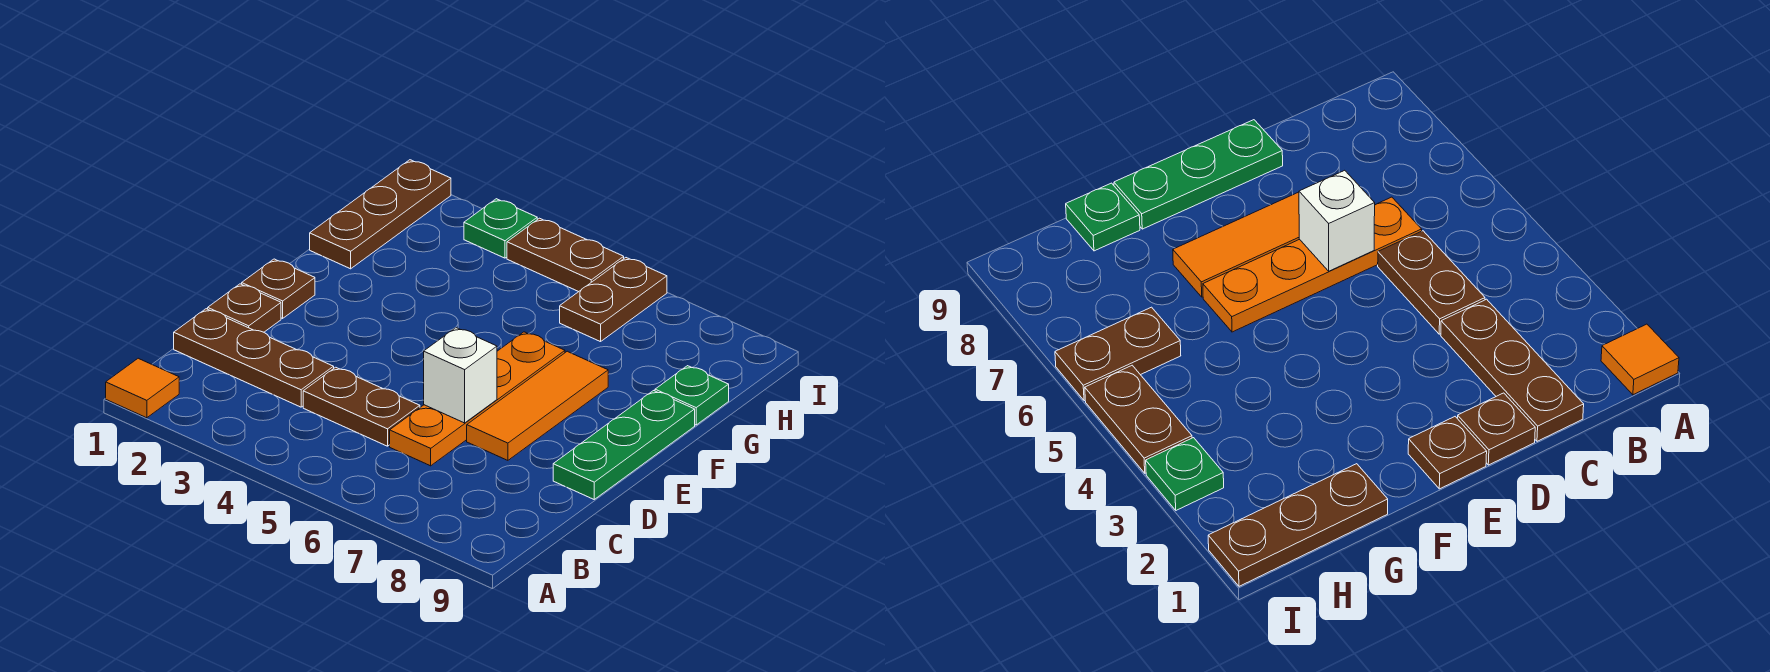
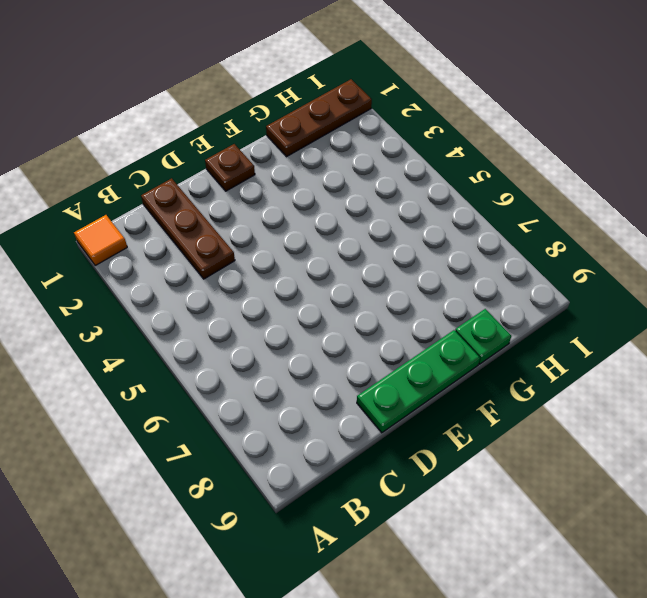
none -> brown 1x2 plate [303,367,420,446]
none -> orange 1x4 plate [390,332,565,466]
none -> brown 1x1 plate [208,284,281,332]

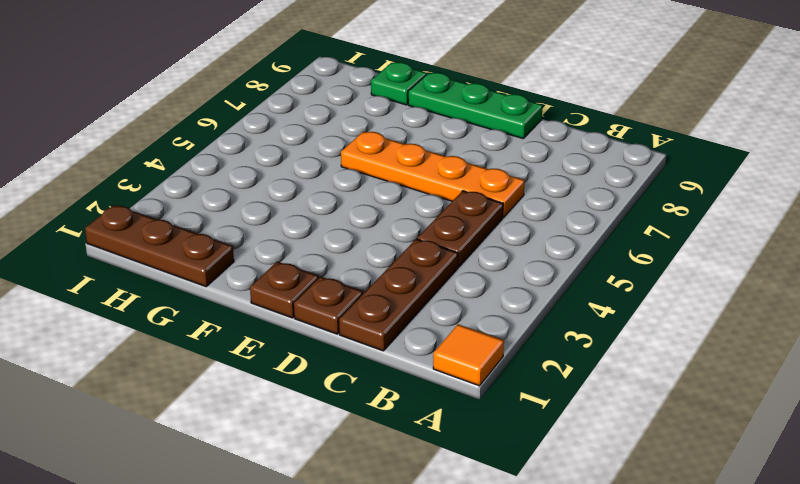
none -> orange 1x3 tile [467,351,608,460]
none -> brown 1x2 plate [560,258,667,342]
none -> green 1x1 plate [464,199,537,258]

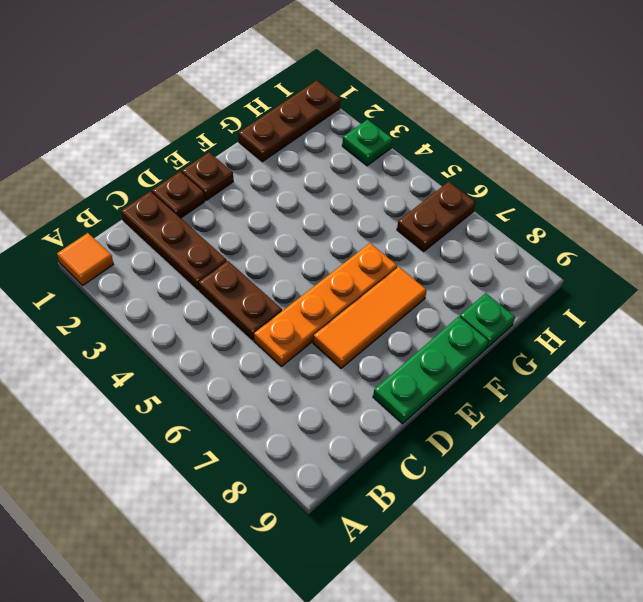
none -> brown 1x2 plate [507,218,624,292]
none -> white 1x1 brick [424,328,497,423]

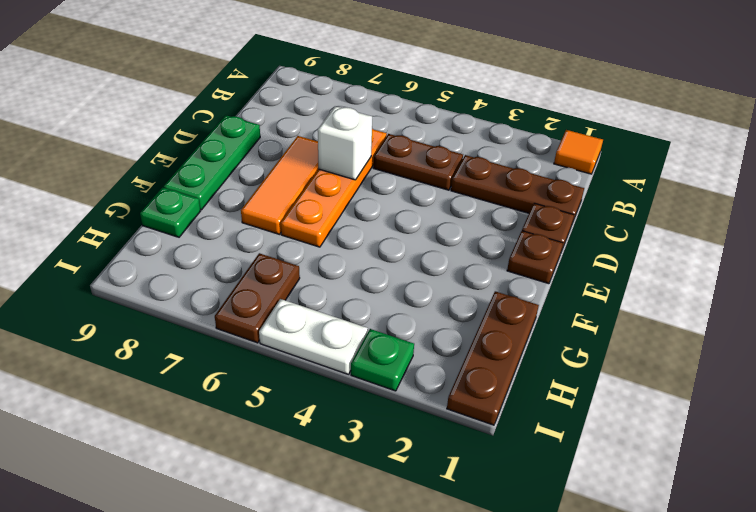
white 1x2 plate [259,299,368,374] -> brown 1x2 plate [507,218,624,292]

